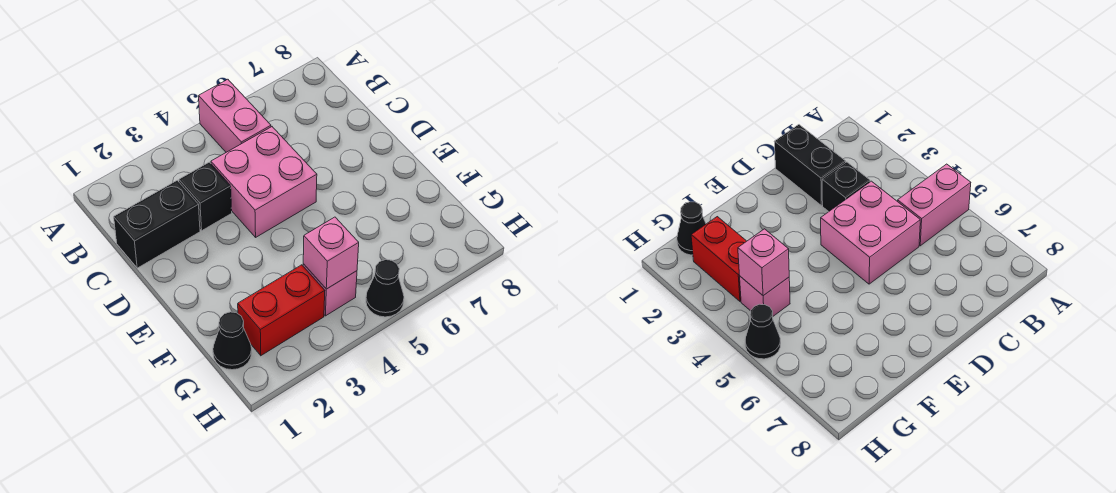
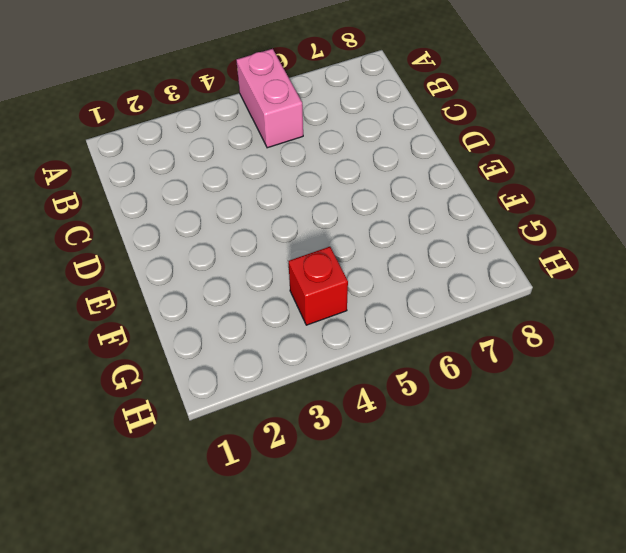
red 1x1 brick [289,247,348,325] -> pink 1x1 brick [303,264,357,316]
none -> black 1x2 brick [114,180,200,268]
none -> black 1x1 brick [179,162,232,230]

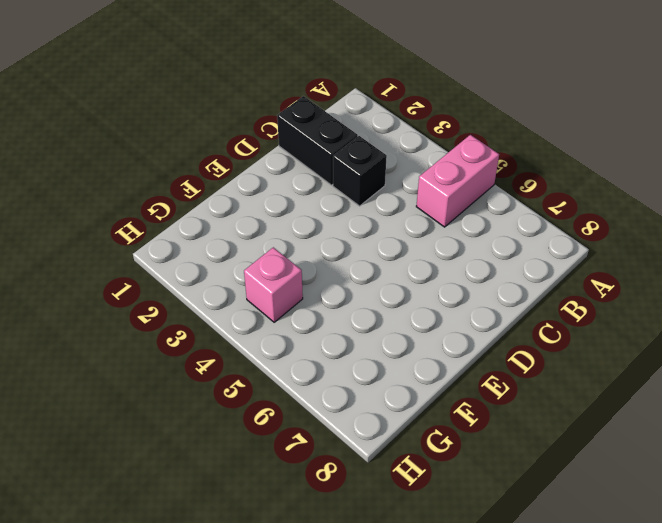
none -> pink 2x2 brick [211,127,317,237]
none -> black 1x1 cone [213,312,252,370]

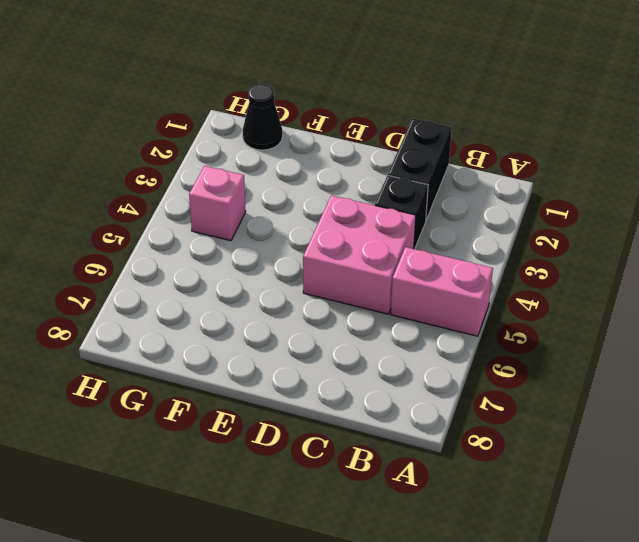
none -> red 1x2 brick [238,265,325,355]
none -> black 1x1 cone [366,260,404,317]

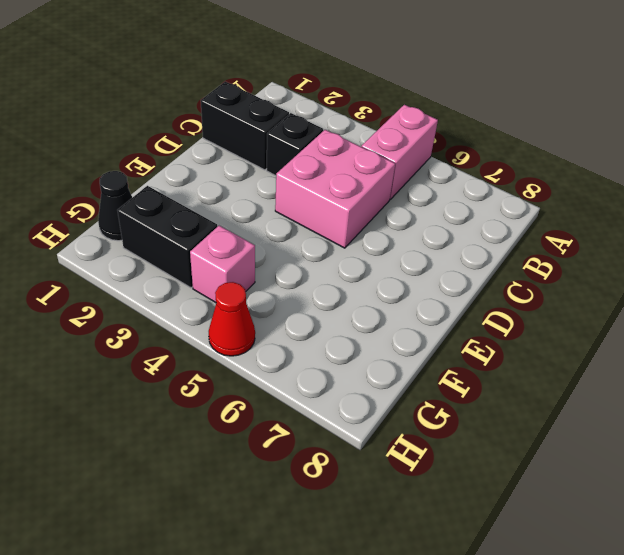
black 1x2 brick [117,186,217,288] -> red 1x2 brick [238,265,325,355]
red 1x1 cone [209,282,255,356] -> black 1x1 cone [366,260,404,317]
none -> pink 1x1 brick [303,217,359,289]

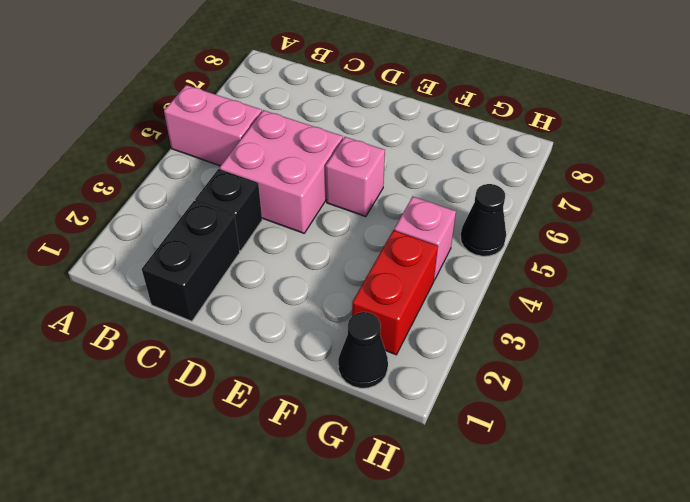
pink 1x1 brick [326,137,385,217] -> pink 1x1 brick moved to [303,217,359,289]

